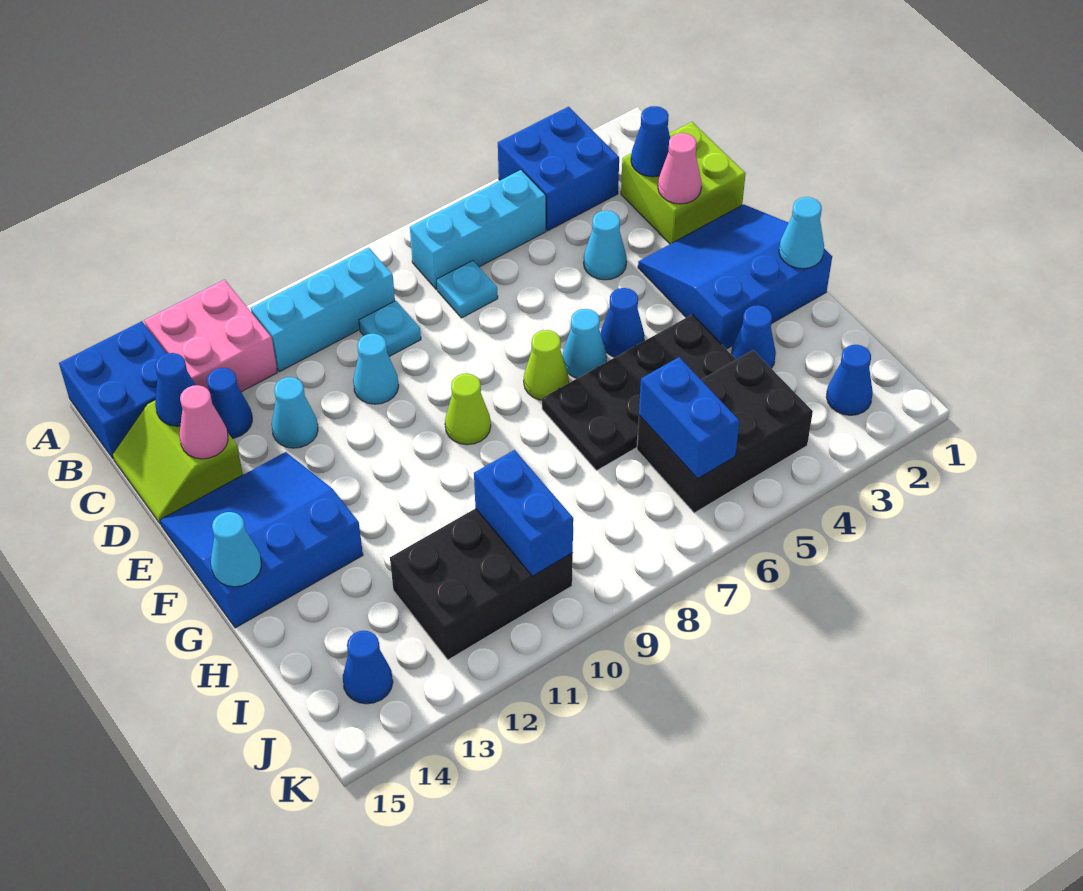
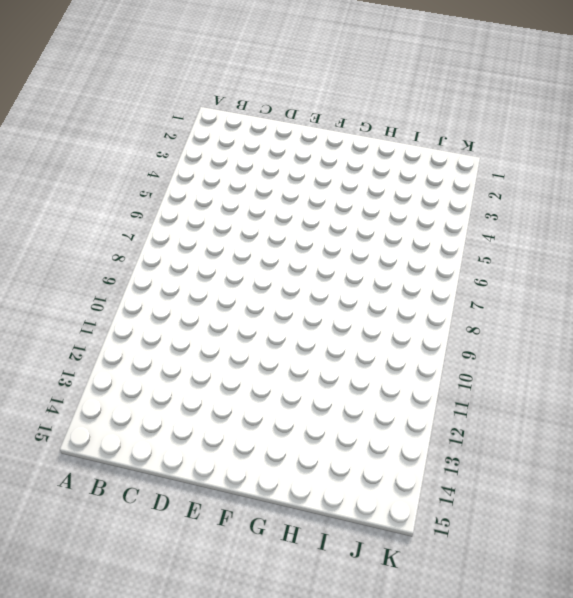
none -> blue 2x2 brick [498,107,619,231]
none -> pink 2x2 brick [144,280,277,392]
none -> blue 2x2 brick [59,321,167,459]
none -> cyan 1x3 brick [410,170,546,289]

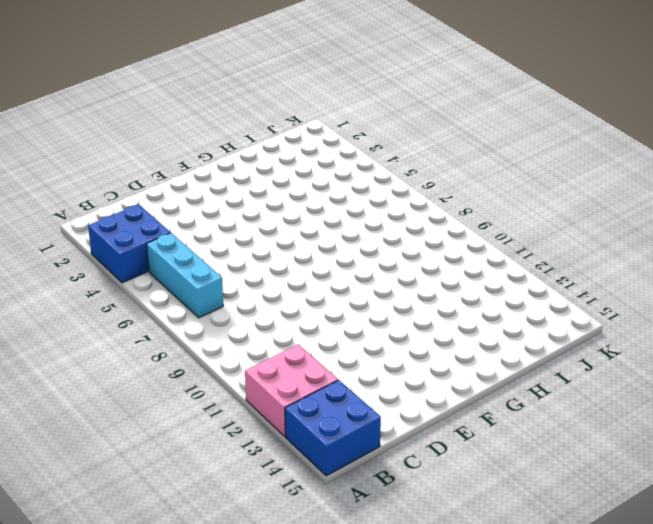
none -> cyan 1x3 brick [251,248,395,372]
none -> lime 2x2 brick [621,122,746,244]
none -> cyan 1x1 plate [437,261,498,318]
none -> cyan 1x1 plate [359,301,421,357]

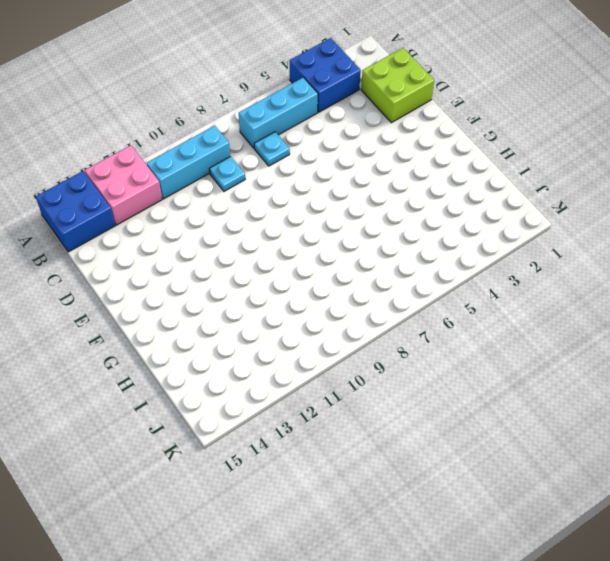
none -> blue 1x1 cone [207,368,252,438]
none -> lime 2x2 slope [113,400,243,524]
none -> cyan 1x1 cone [584,211,627,280]
none -> cyan 1x1 cone [353,334,399,404]

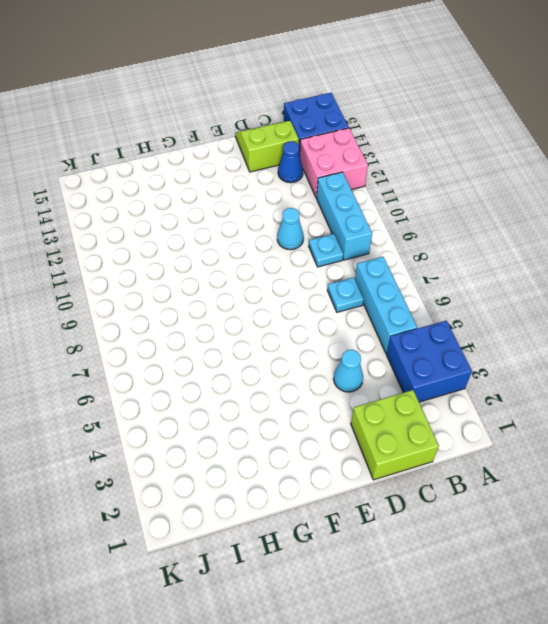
none -> cyan 1x1 cone [272,377,318,448]
none -> blue 3x3 slope [638,204,832,349]
none -> blue 3x3 slope [160,452,363,628]
none -> blue 1x1 cone [601,288,645,357]

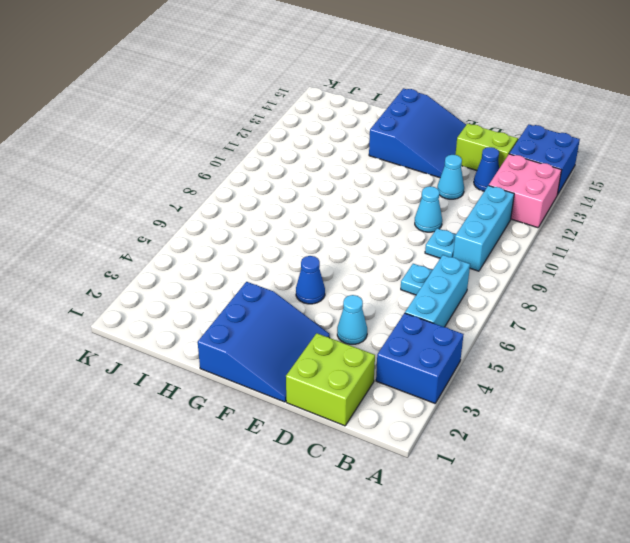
none -> cyan 1x1 cone [562,309,607,378]
none -> lime 1x1 cone [524,330,569,400]
none -> lime 1x1 cone [445,374,491,445]
none -> black 2x4 plate [542,314,736,470]

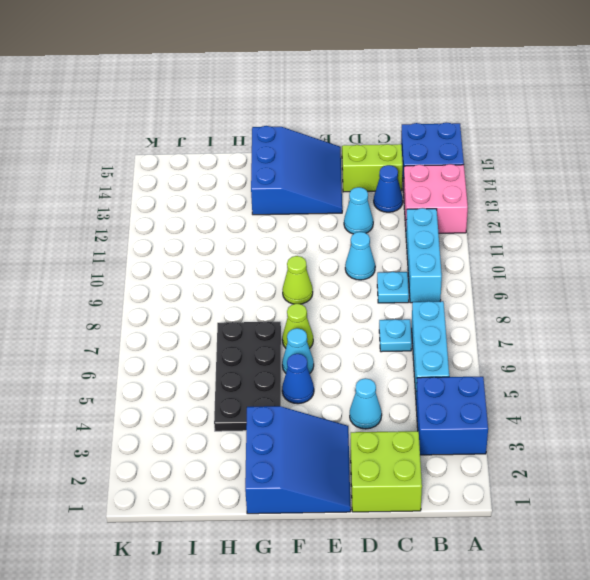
none -> blue 1x1 cone [731,305,776,369]
none -> black 2x3 brick [637,350,813,513]
none -> black 2x3 brick [390,508,573,660]
none -> blue 1x1 cone [826,345,873,415]

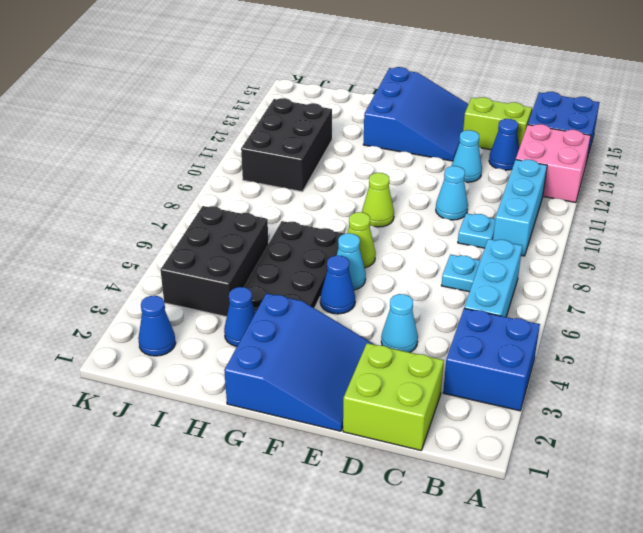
none -> blue 1x1 cone [343,631,393,704]
none -> blue 1x1 cone [631,106,670,177]
none -> blue 1x1 cone [155,353,195,426]
none -> pink 1x1 cone [658,133,702,204]

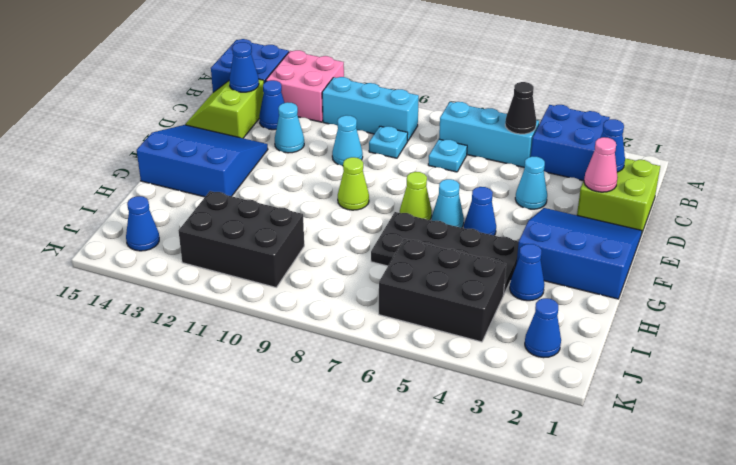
black 1x1 cone [505,82,536,134] -> none
none -> pink 1x1 cone [180,385,228,459]
none -> cyan 1x1 cone [779,197,824,269]
none -> cyan 1x1 cone [211,512,261,587]
none -> blue 1x2 brick [639,357,740,479]

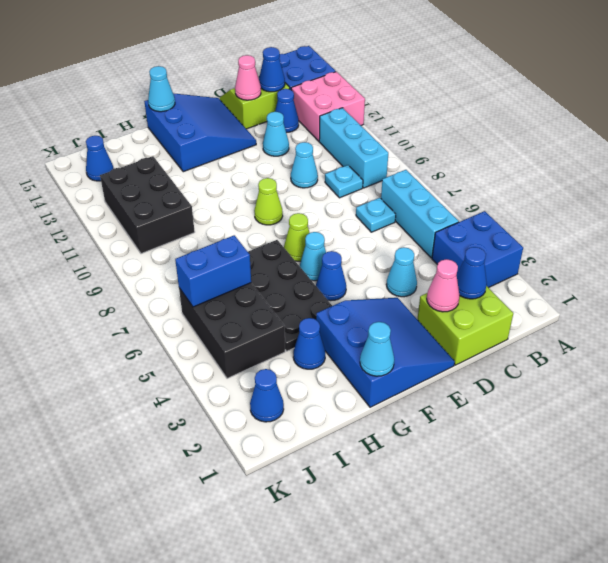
none -> blue 1x2 brick [474,450,573,576]

